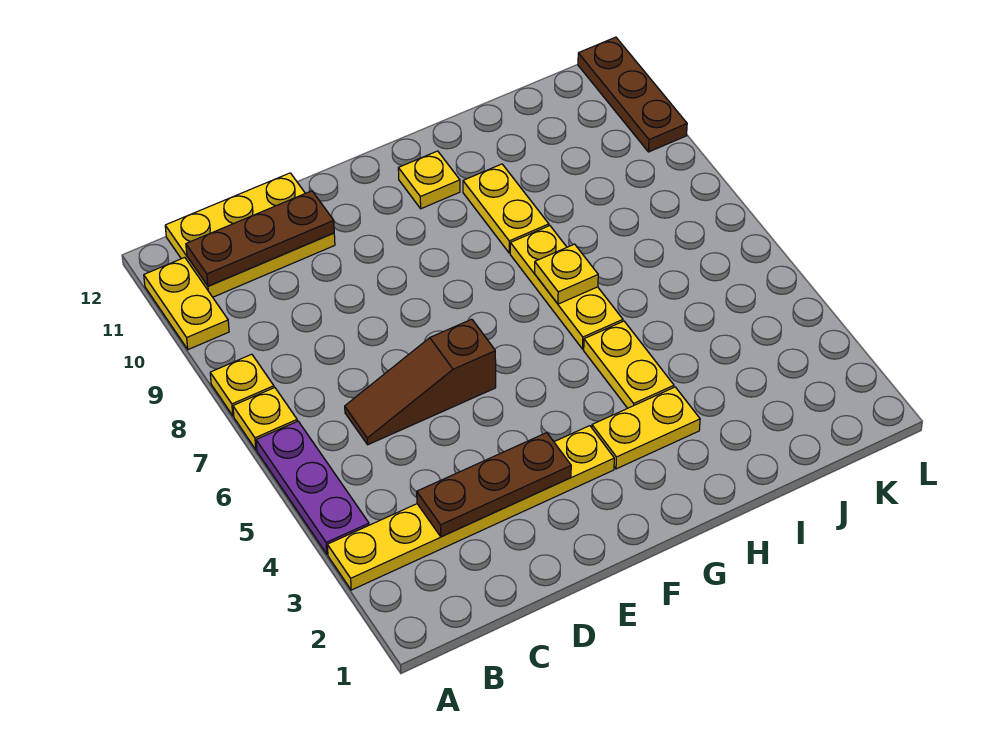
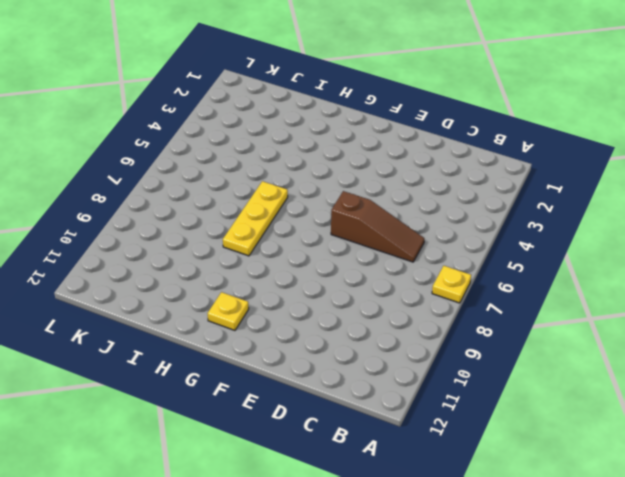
none -> yellow 1x6 plate [327,426,614,590]
none -> purple 1x3 plate [256,421,369,554]
none -> yellow 1x1 plate [210,354,274,416]

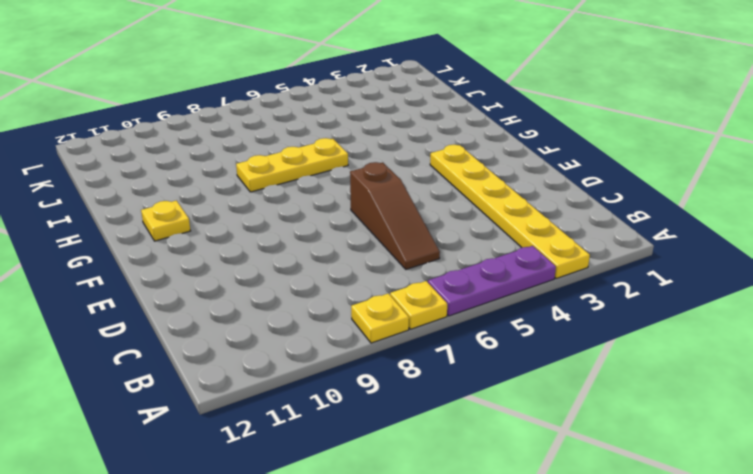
none -> yellow 1x2 plate [144,257,229,350]
none -> yellow 2x3 plate [165,173,335,297]
none -> yellow 1x2 plate [592,387,700,469]

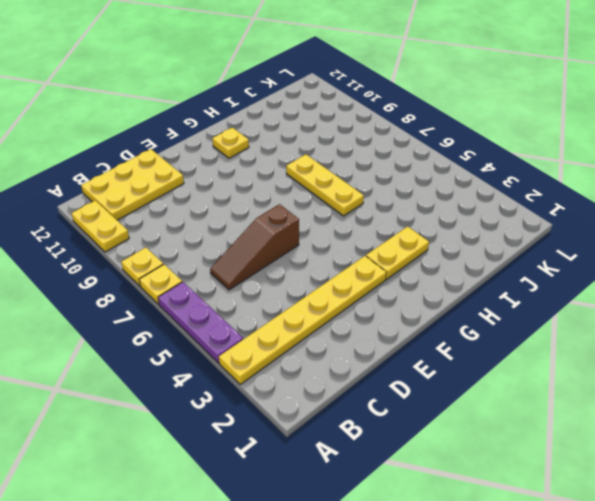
none -> yellow 1x2 plate [584,321,674,408]
none -> yellow 1x2 plate [463,164,549,253]
none -> brown 1x3 plate [578,37,687,152]

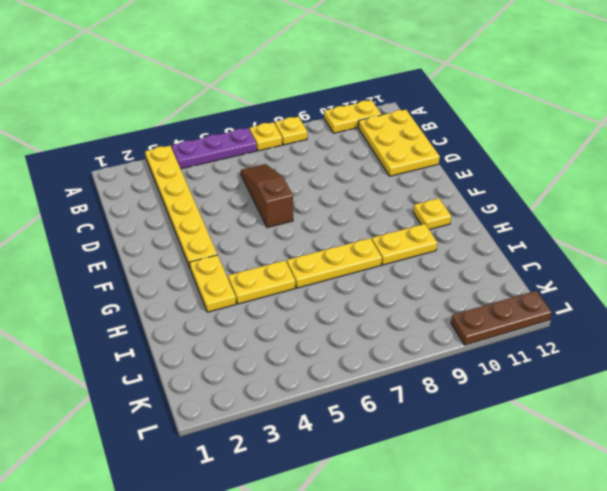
none -> brown 1x3 plate [186,191,334,286]
none -> brown 1x3 plate [417,433,571,537]
none -> yellow 1x1 plate [535,244,598,304]

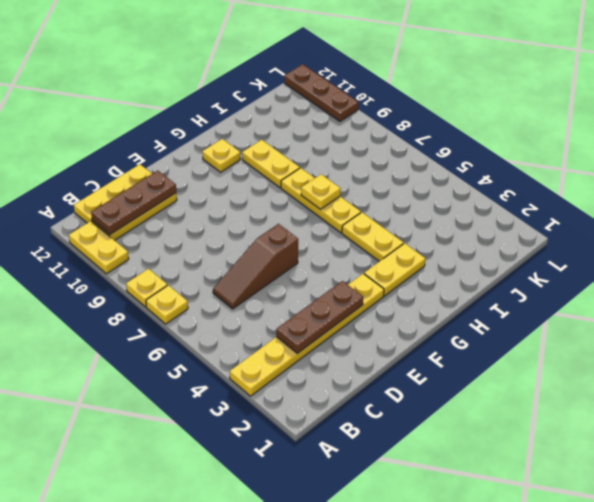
none -> purple 1x3 plate [256,421,369,554]

